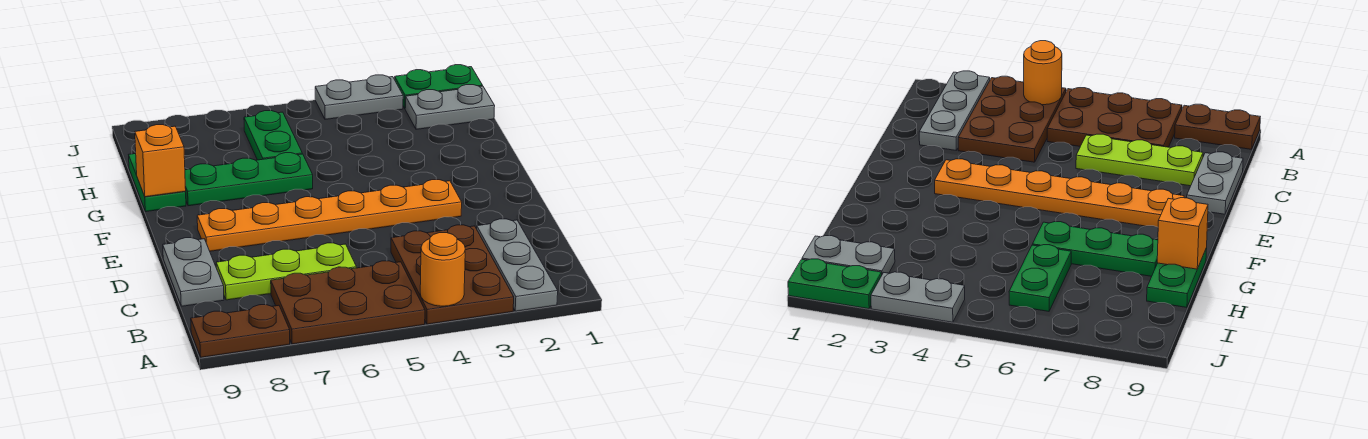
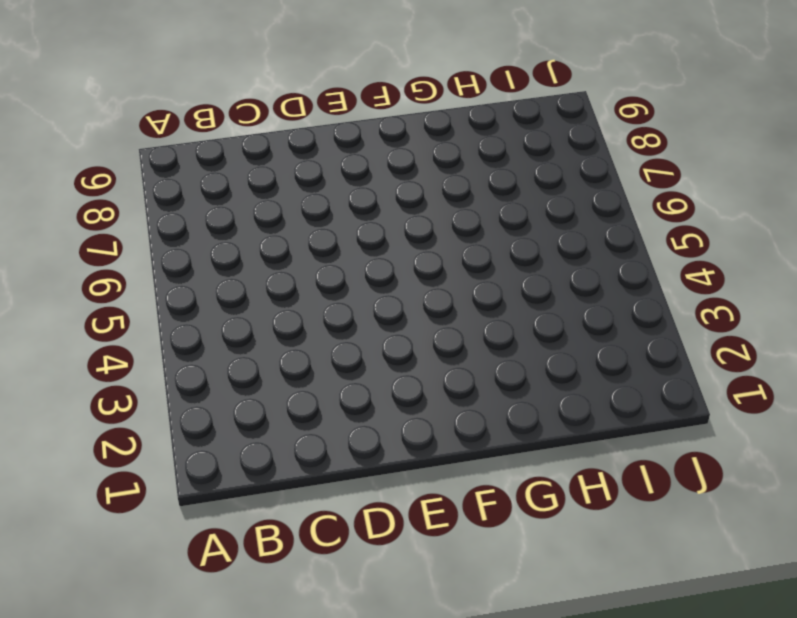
none -> grey 1x3 plate [477,219,558,311]
none -> brown 2x3 plate [391,225,514,324]
none -> brown 2x3 plate [271,261,425,344]

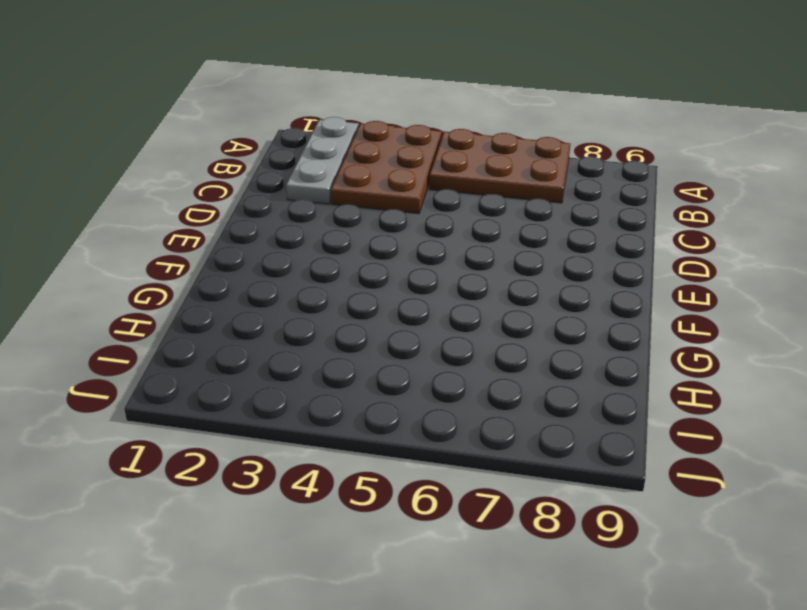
none -> brown 1x2 plate [191,305,290,358]
none -> lime 1x3 plate [216,243,357,300]
none -> grey 1x2 plate [163,238,224,306]

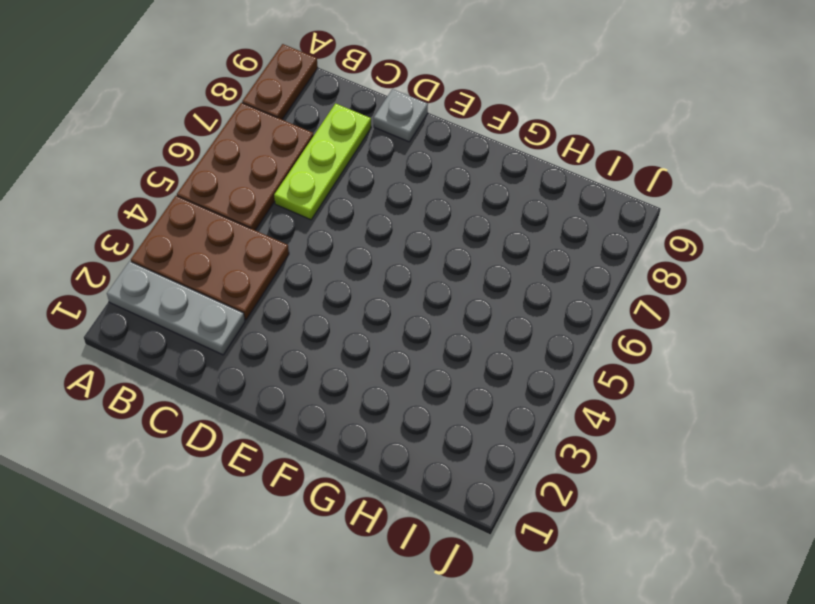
grey 1x1 plate [374,89,428,142] -> grey 1x2 plate [163,238,224,306]
none -> orange 1x6 plate [197,180,462,251]
none -> green 1x3 plate [185,153,313,206]
none -> green 1x2 plate [129,154,186,212]

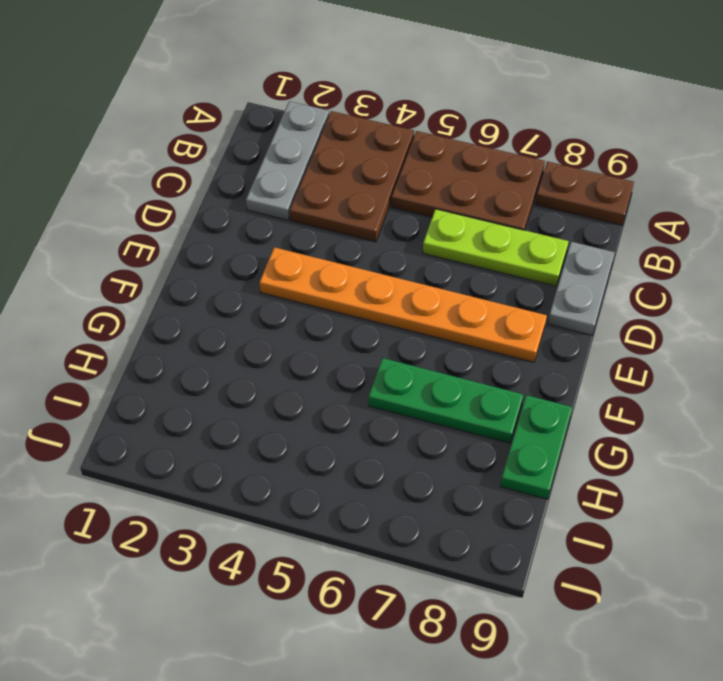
none -> green 1x2 plate [244,111,302,160]
none -> grey 1x2 plate [405,85,495,129]
none -> green 1x2 plate [395,65,483,108]

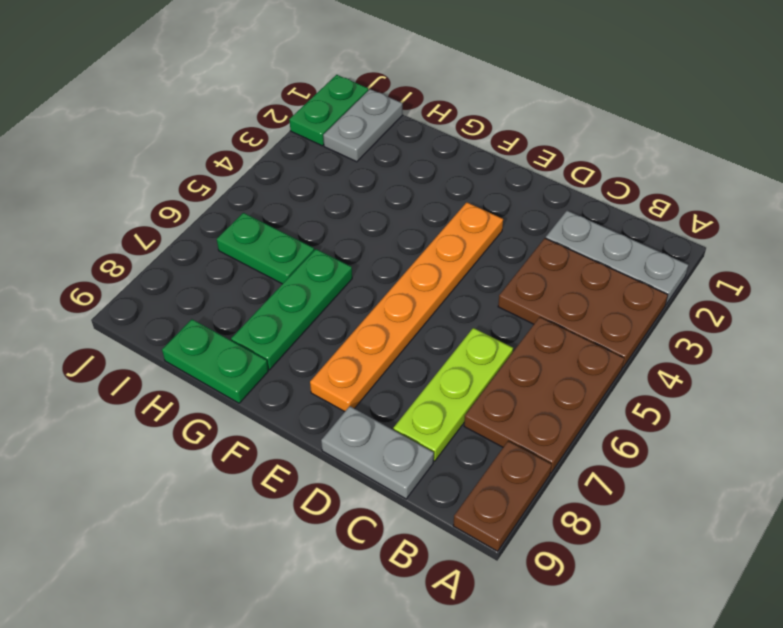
none -> grey 1x2 plate [315,75,403,119]
none -> orange 1x1 round brick [420,233,465,306]
none -> orange 1x1 brick [135,125,186,197]

